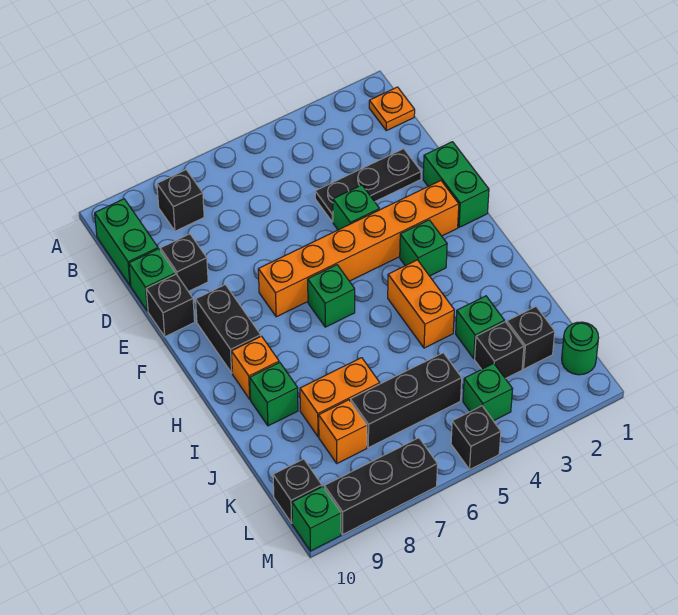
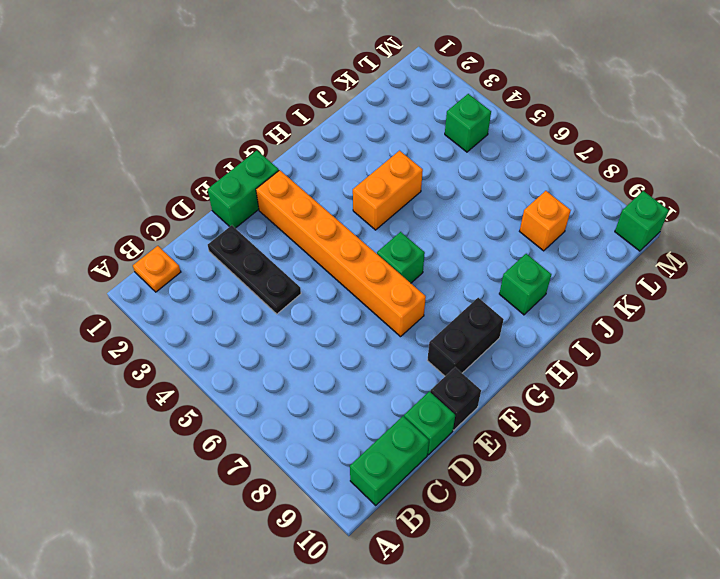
none -> black 1x1 brick [157,170,204,231]
none -> black 1x1 brick [160,234,208,291]
none -> green 1x1 brick [333,185,379,230]

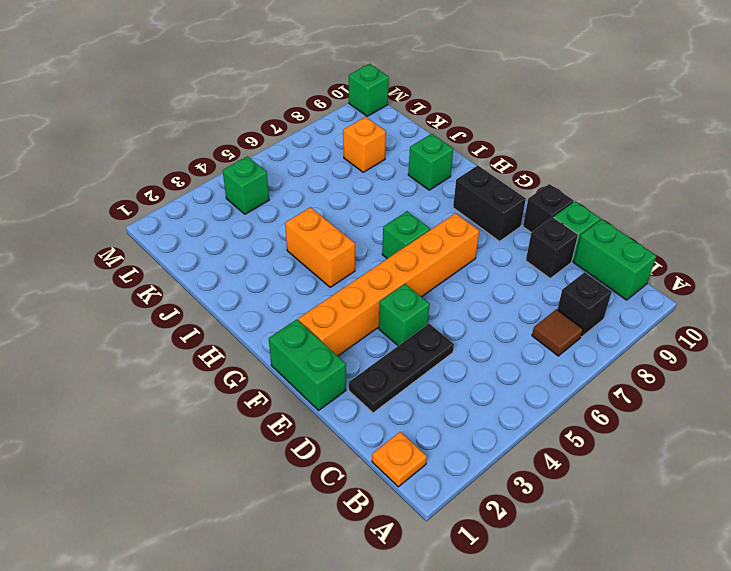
brown 1x1 tile [532,309,583,356] -> none
none -> green 1x1 brick [400,220,447,276]
none -> orange 1x1 brick [231,336,279,399]
none -> green 1x1 brick [456,296,504,358]

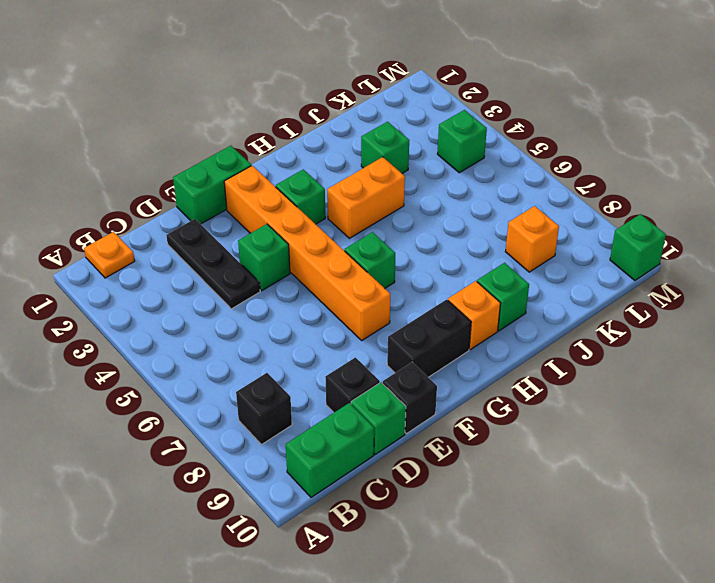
none -> orange 1x2 brick [300,358,380,437]
none -> black 1x1 brick [507,307,555,369]
none -> black 1x1 brick [475,322,524,379]

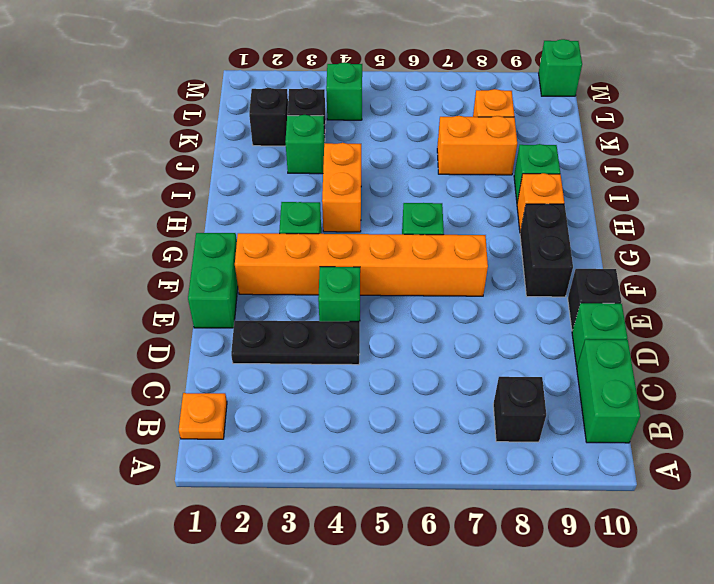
none -> black 1x1 brick [160,234,208,291]
none -> black 1x3 brick [351,353,462,448]
none -> green 1x1 round brick [562,322,599,375]

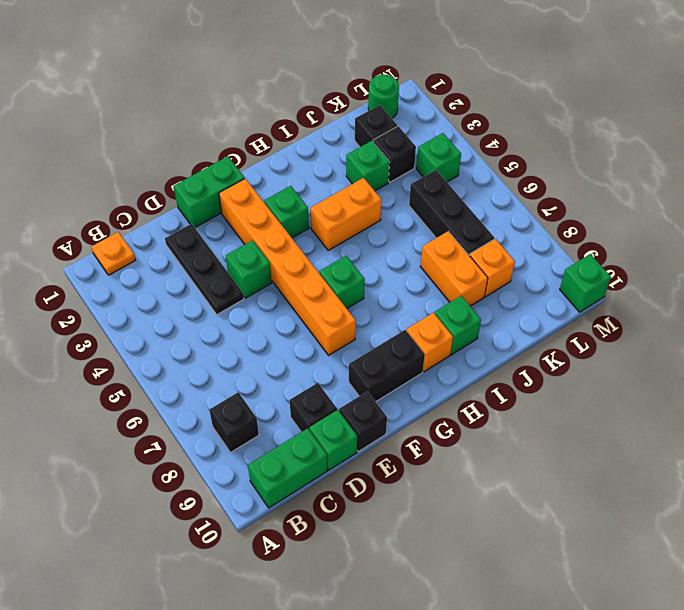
none -> black 1x1 brick [273,459,322,523]
none -> black 1x1 brick [451,406,501,469]
none -> black 1x3 brick [324,438,438,534]

